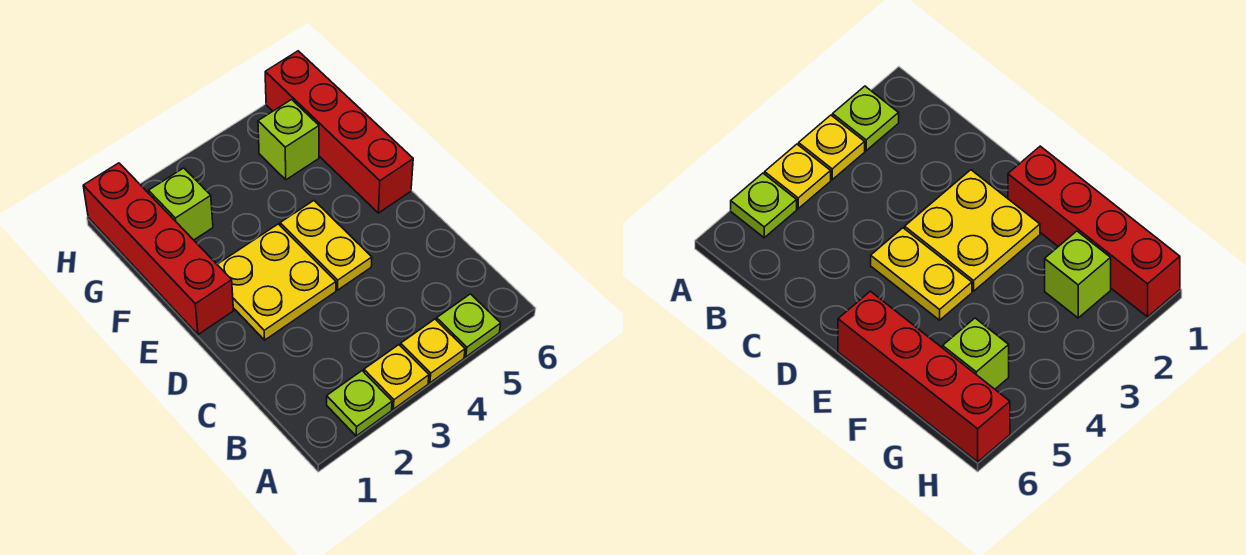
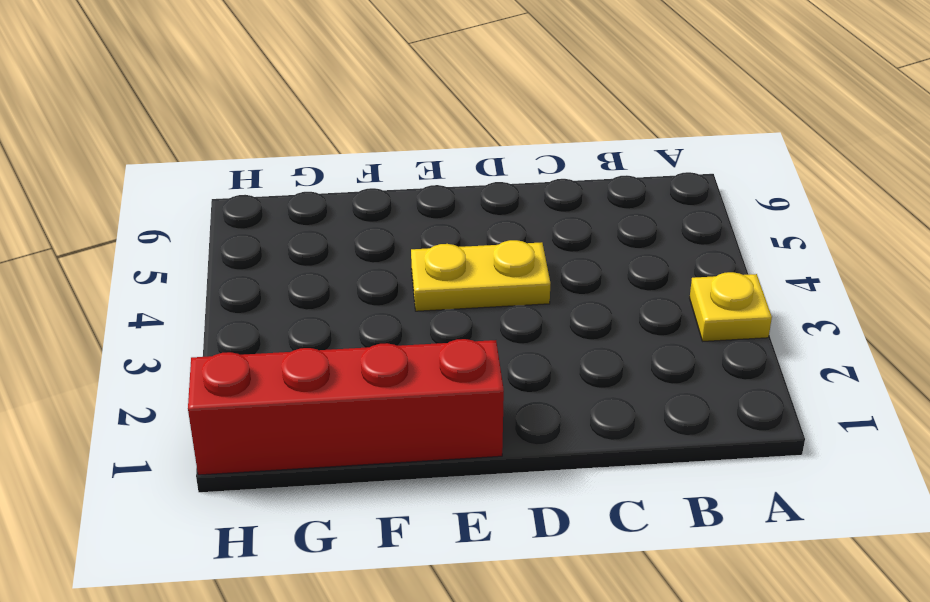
none -> lime 1x1 plate [327,371,392,436]
none -> yellow 1x1 plate [400,319,465,383]

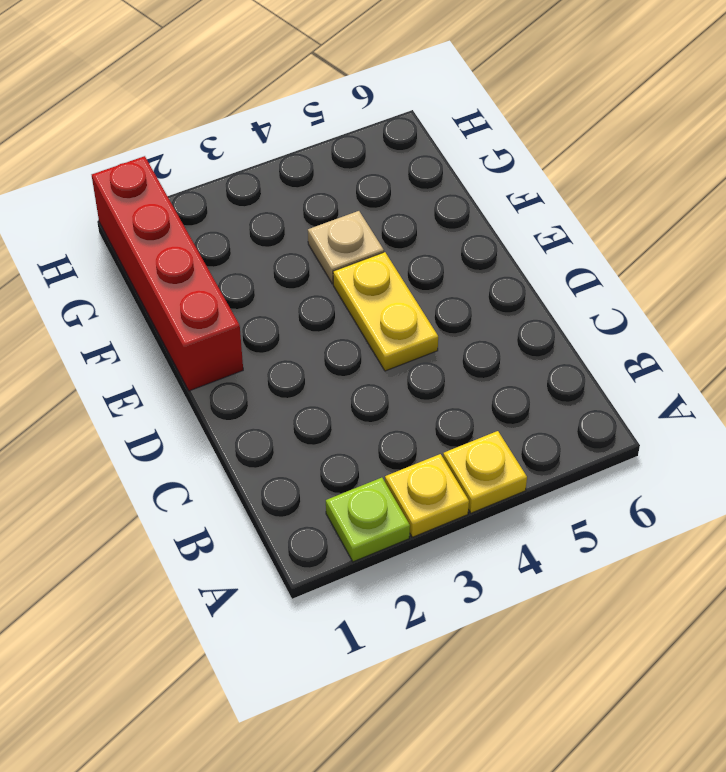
tan 1x1 plate [308,211,384,284] -> none
none -> lime 1x1 plate [437,294,501,357]
none -> yellow 2x2 plate [217,224,336,340]

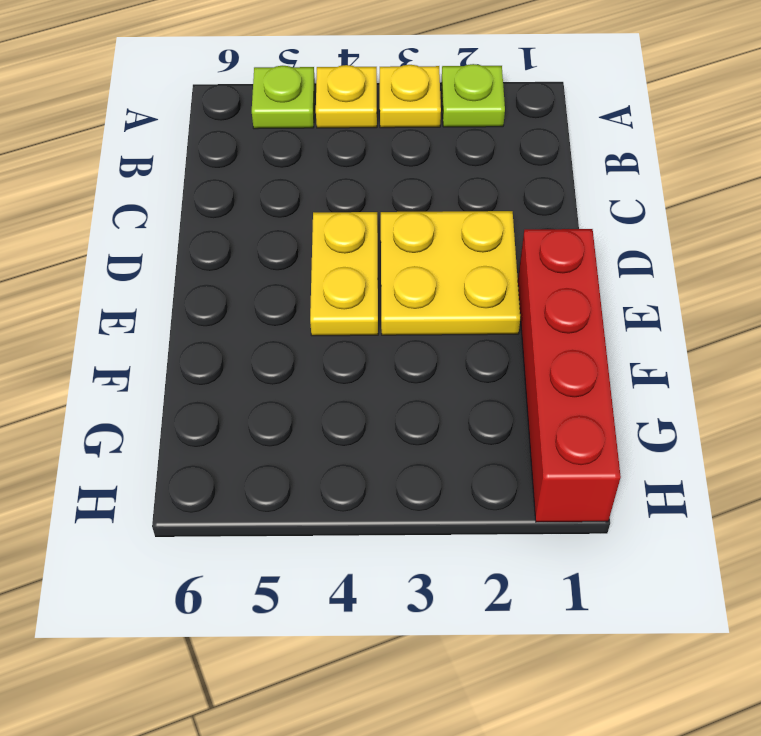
none -> red 1x4 brick [265,51,413,213]
none -> lime 1x1 brick [149,168,213,240]

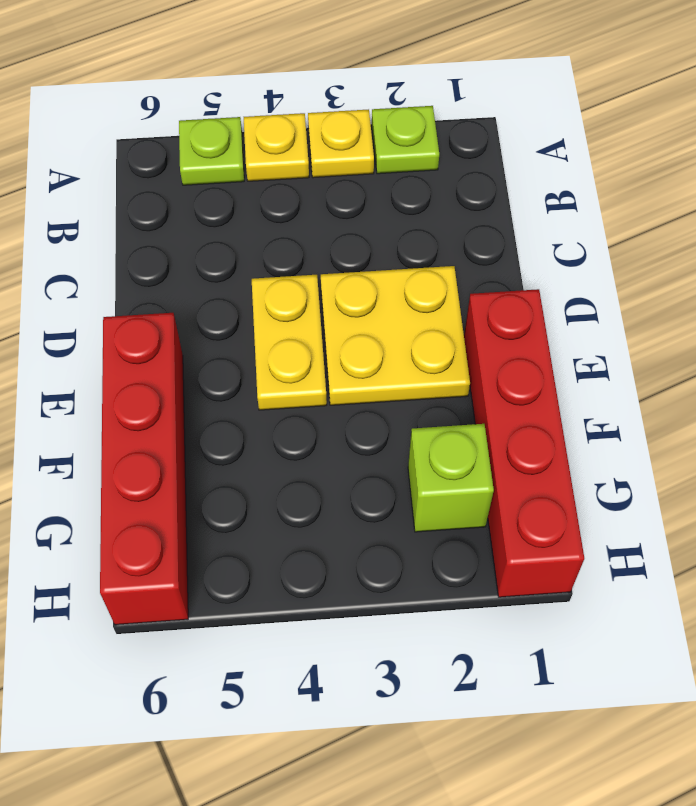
none -> lime 1x1 brick [258,99,319,180]

